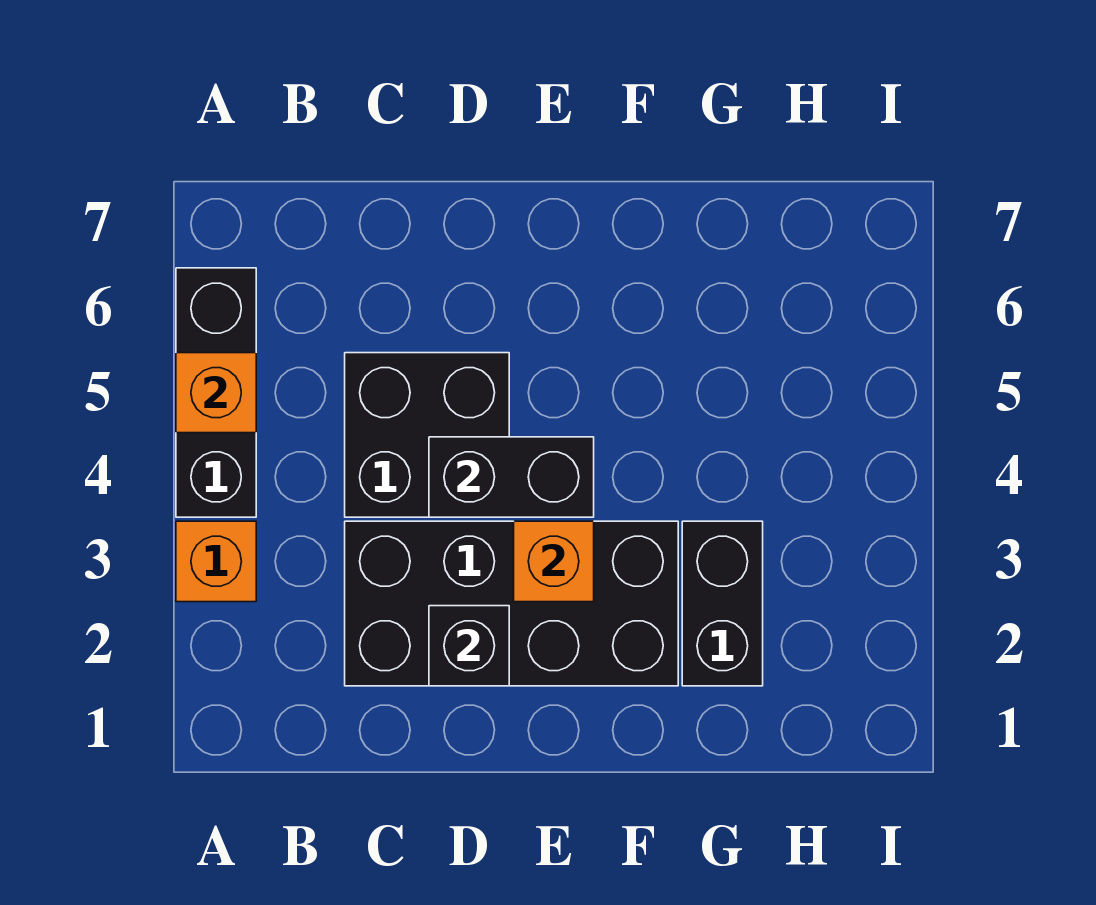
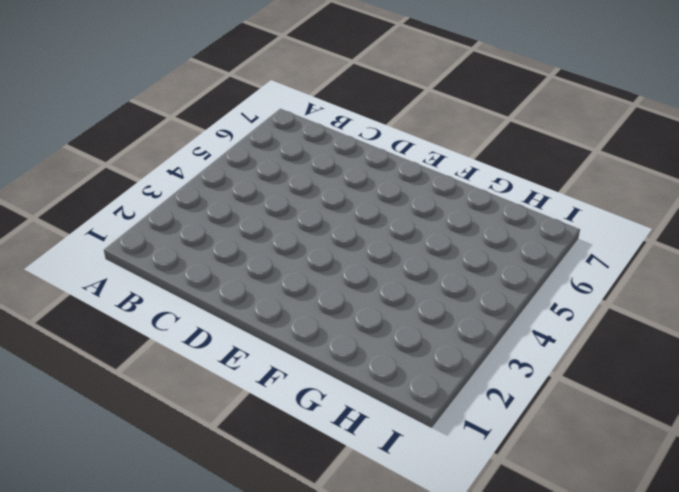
none -> orange 1x1 brick [176,521,256,602]
none -> black 1x3 brick [176,268,256,517]

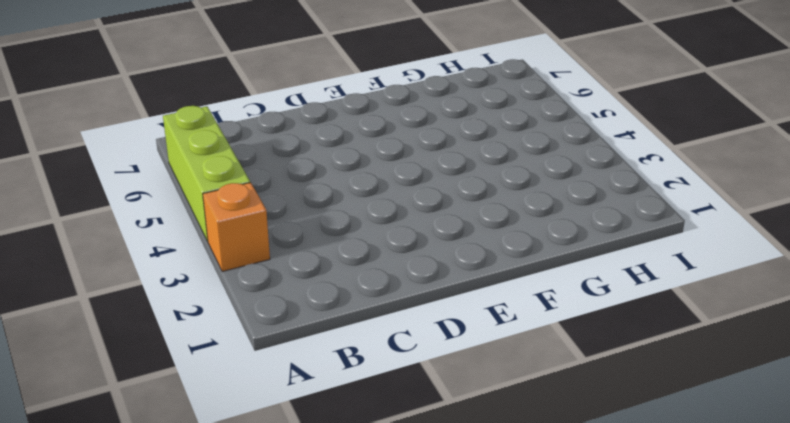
lime 1x3 brick [163,106,250,241] -> black 1x3 brick [176,268,256,517]
none -> black 2x4 brick [345,521,678,686]
none -> black 2x2 brick [345,353,509,517]

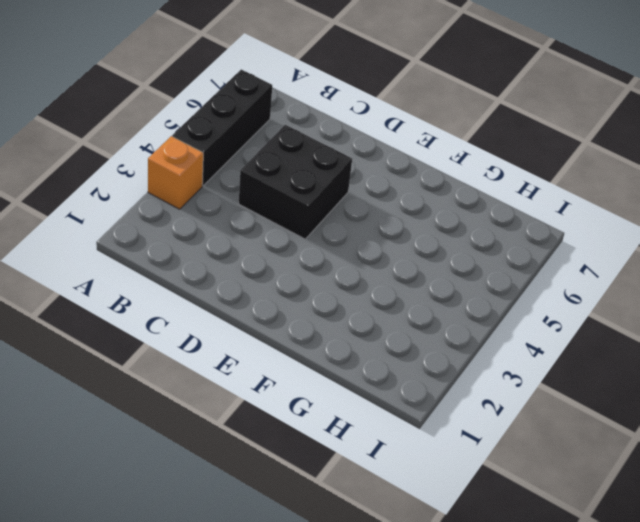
none -> black 2x4 brick [345,521,678,686]
none -> black 1x2 brick [682,521,763,686]

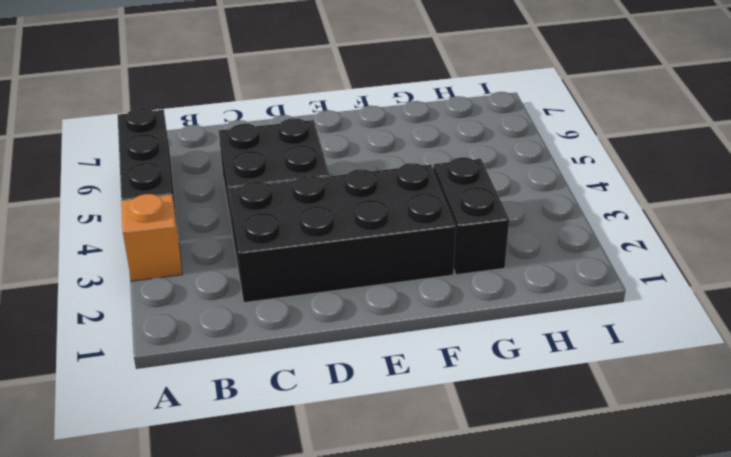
none -> orange 1x1 brick [176,353,256,433]
none -> black 1x1 brick [429,606,509,686]

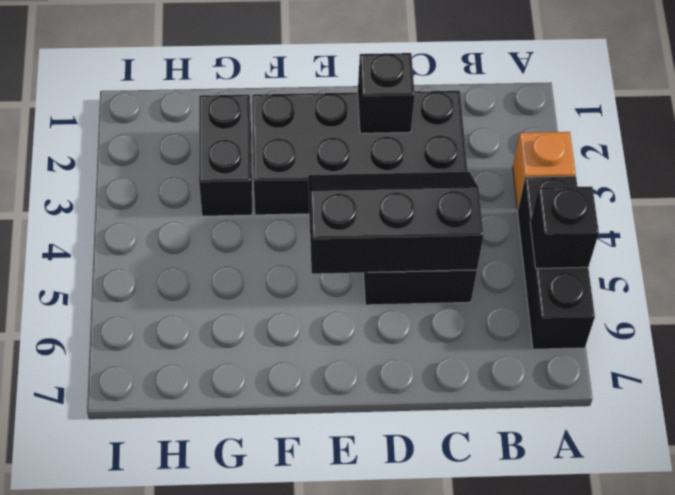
black 1x1 brick [530,186,599,269] -> orange 1x1 brick [176,353,256,433]
black 2x3 slope [308,172,484,274] -> black 1x2 brick [429,437,594,517]
none -> orange 1x1 brick [514,521,594,602]

